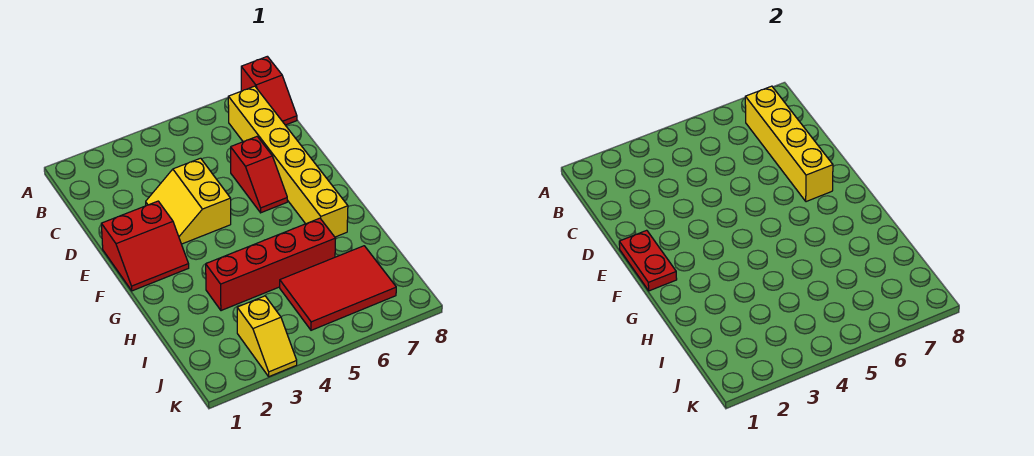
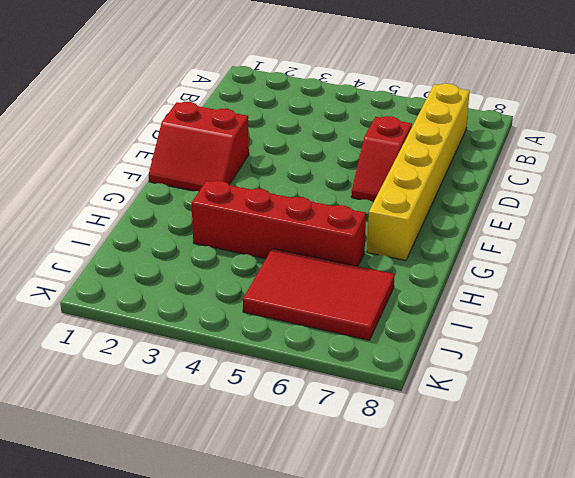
none -> red 1x2 slope [241,56,297,125]
none -> yellow 2x2 slope [146,158,231,244]

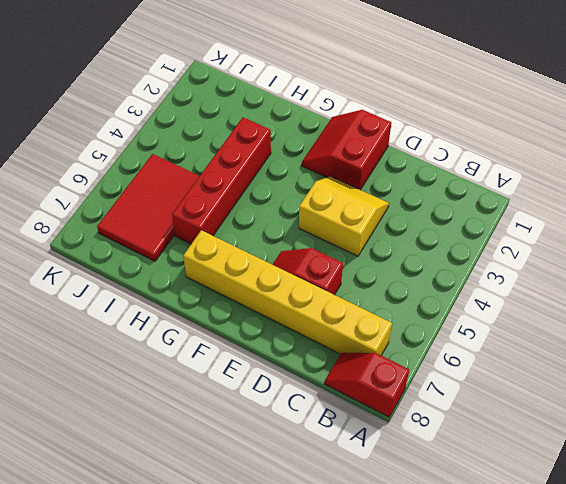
none -> yellow 1x2 slope [237,296,297,377]
none -> yellow 1x4 brick [745,86,833,202]

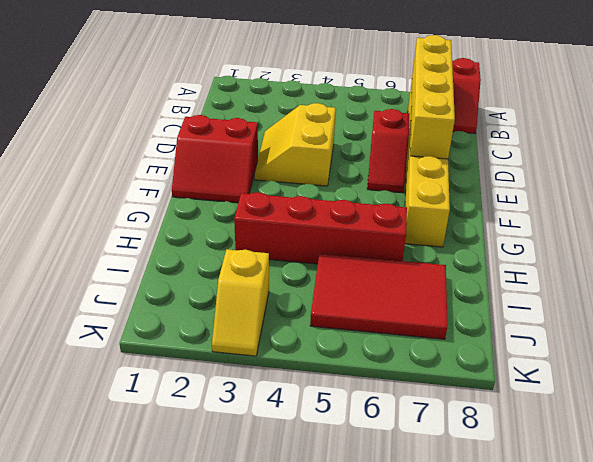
none -> red 1x2 plate [619,230,677,291]

